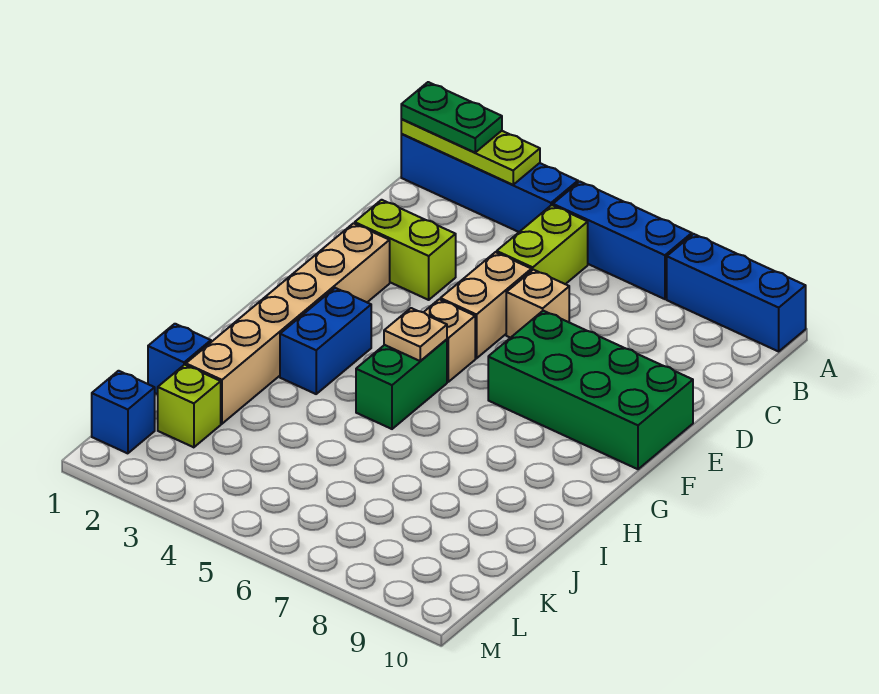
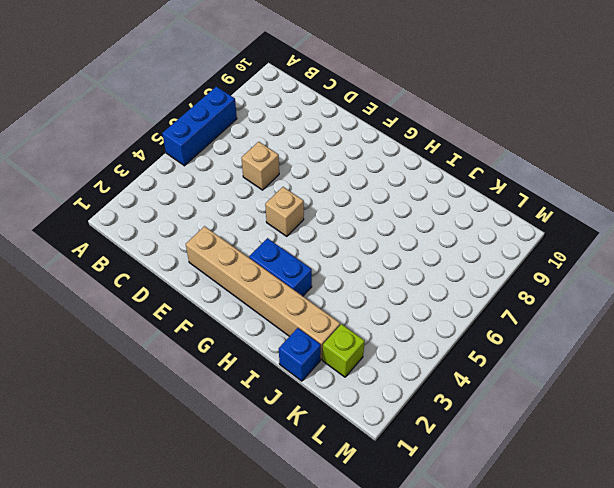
none -> blue 1x4 brick [401,134,578,232]
none -> blue 1x3 brick [667,234,806,351]
none -> lime 1x2 brick [497,205,588,284]

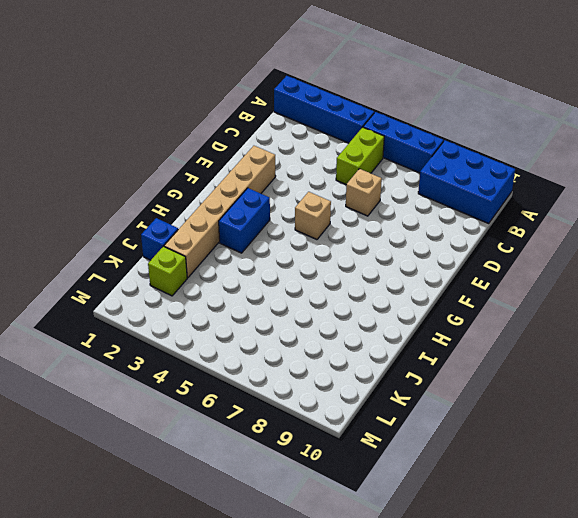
blue 2x3 brick [418,140,515,223] -> blue 1x3 brick [667,234,806,351]
none -> lime 1x2 brick [355,200,456,300]
none -> tan 1x2 brick [440,252,531,358]
none -> green 2x4 brick [488,311,693,469]

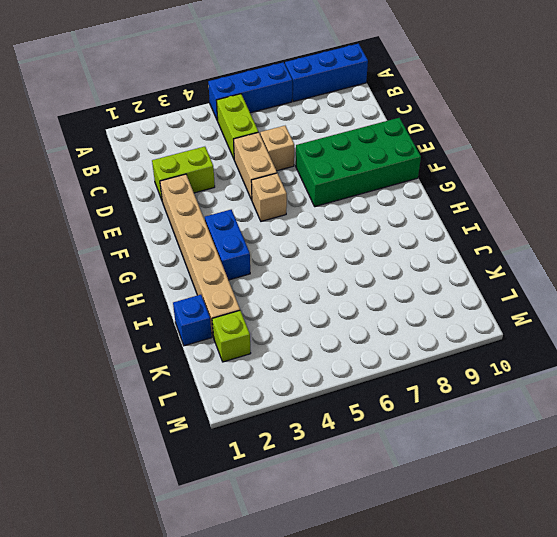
none -> blue 1x4 brick [401,134,578,232]
none -> green 1x2 brick [356,339,447,429]
none -> blue 1x1 brick [92,371,155,453]

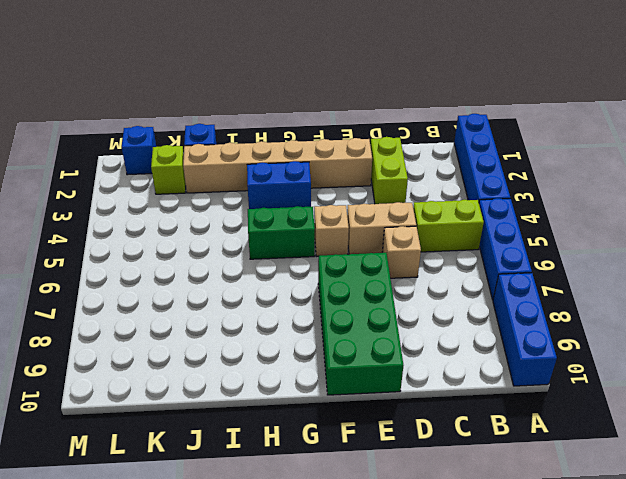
none -> lime 1x3 plate [401,119,540,185]
none -> tan 1x1 plate [384,308,447,361]
none -> green 1x2 plate [401,82,502,152]

